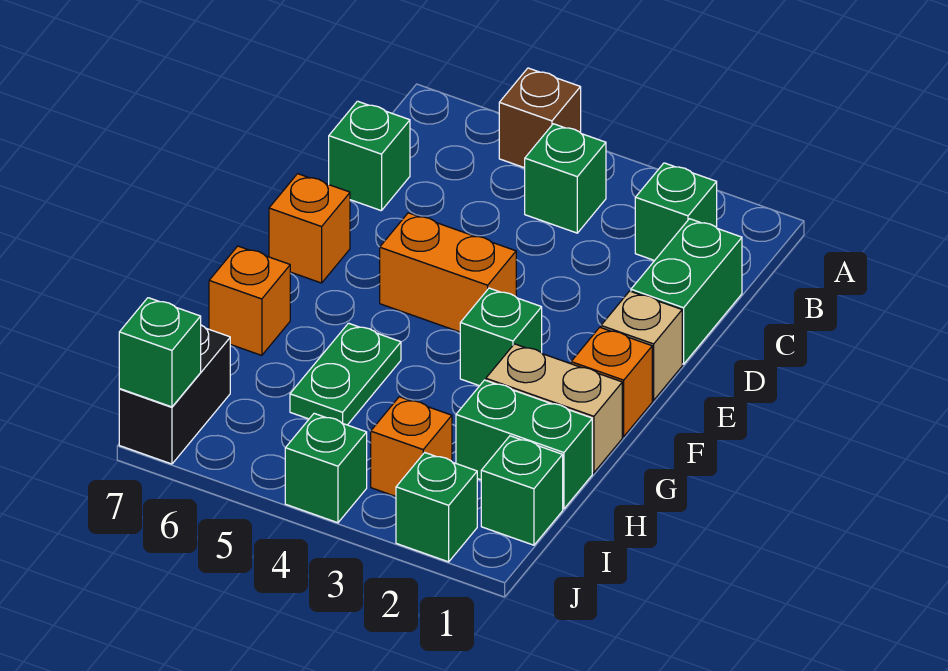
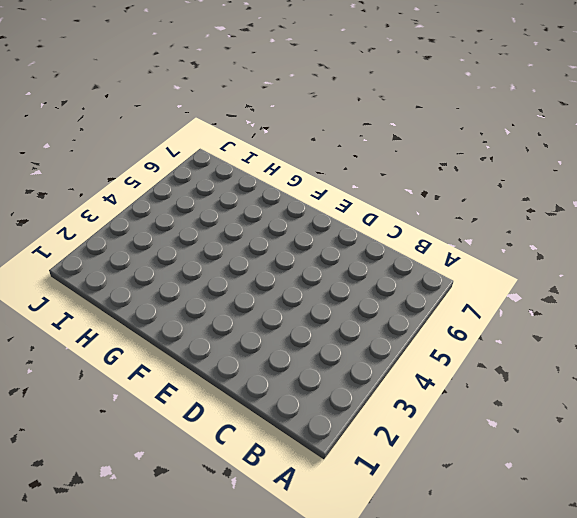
none -> brown 1x1 brick [499,68,581,168]
none -> green 1x1 brick [635,163,717,261]
none -> green 1x1 brick [525,124,606,233]

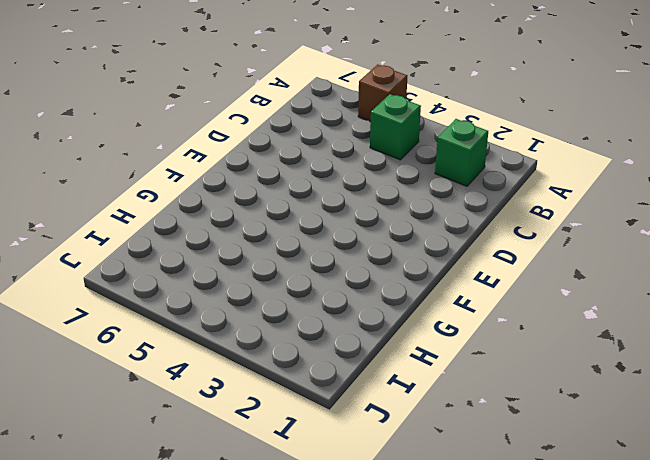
none -> green 1x2 brick [631,219,742,364]
none -> green 1x1 brick [329,101,410,211]
none -> tan 1x1 brick [601,291,682,400]

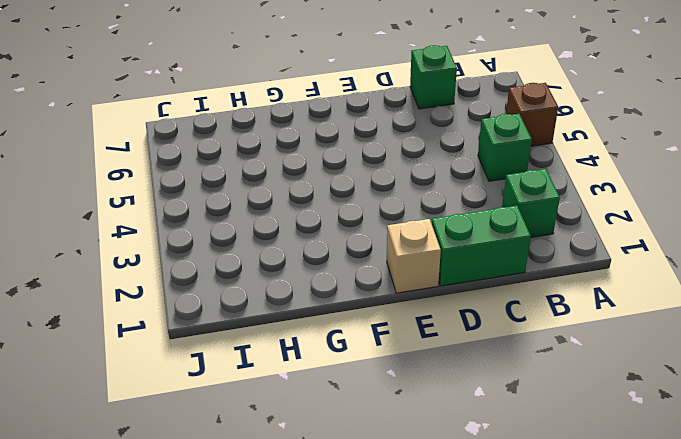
none -> orange 1x2 brick [380,213,516,332]
none -> orange 1x1 brick [269,174,350,283]
none -> orange 1x1 brick [571,327,652,437]

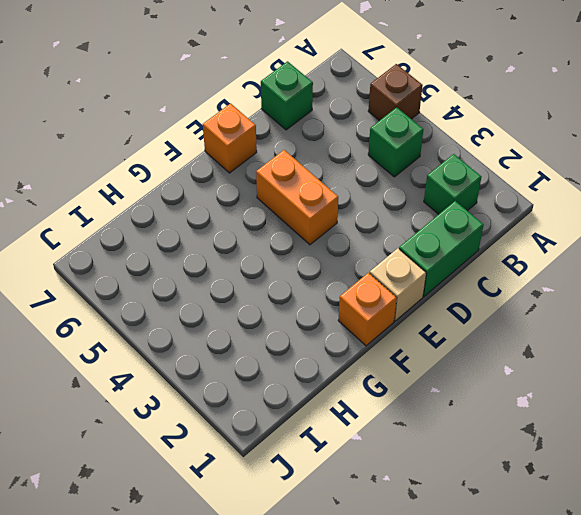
none -> green 1x1 brick [460,288,542,386]
none -> tan 1x2 brick [486,344,622,473]
none -> green 1x2 plate [290,323,401,425]

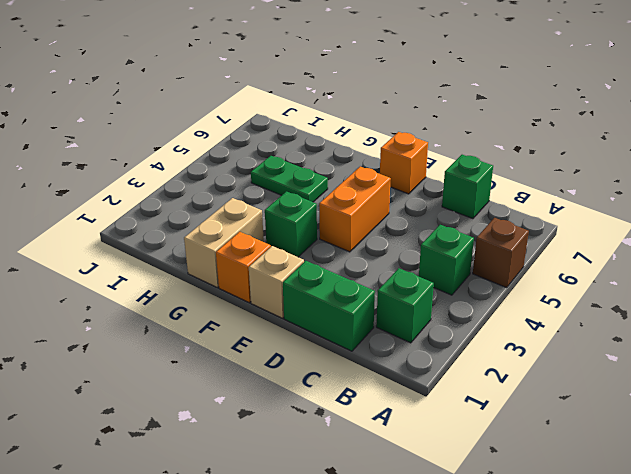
none -> orange 1x1 brick [209,246,290,355]
none -> green 1x2 brick [456,380,592,509]
none -> green 1x1 brick [481,436,563,545]

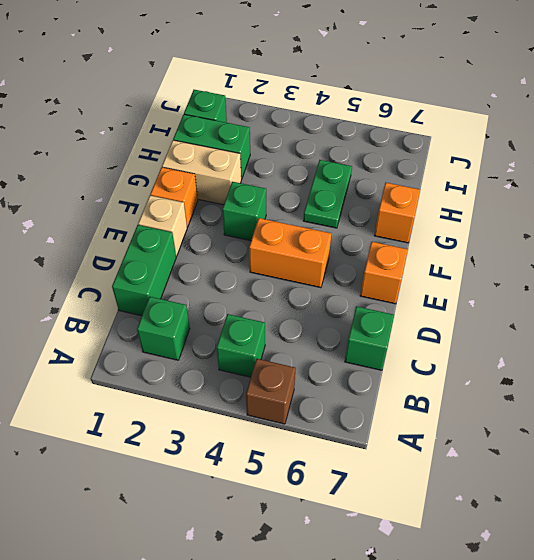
none -> orange 1x1 brick [371,397,452,496]
none -> black 1x2 brick [119,325,230,464]
none -> green 1x1 brick [396,453,477,562]

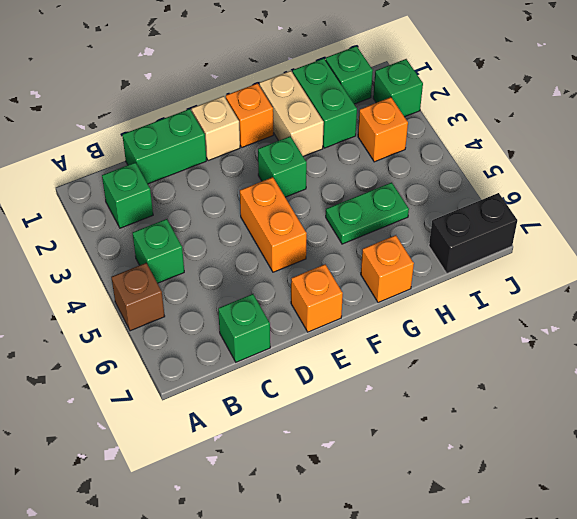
none -> green 1x1 brick [285,413,367,523]
none -> green 1x1 brick [119,298,201,407]

